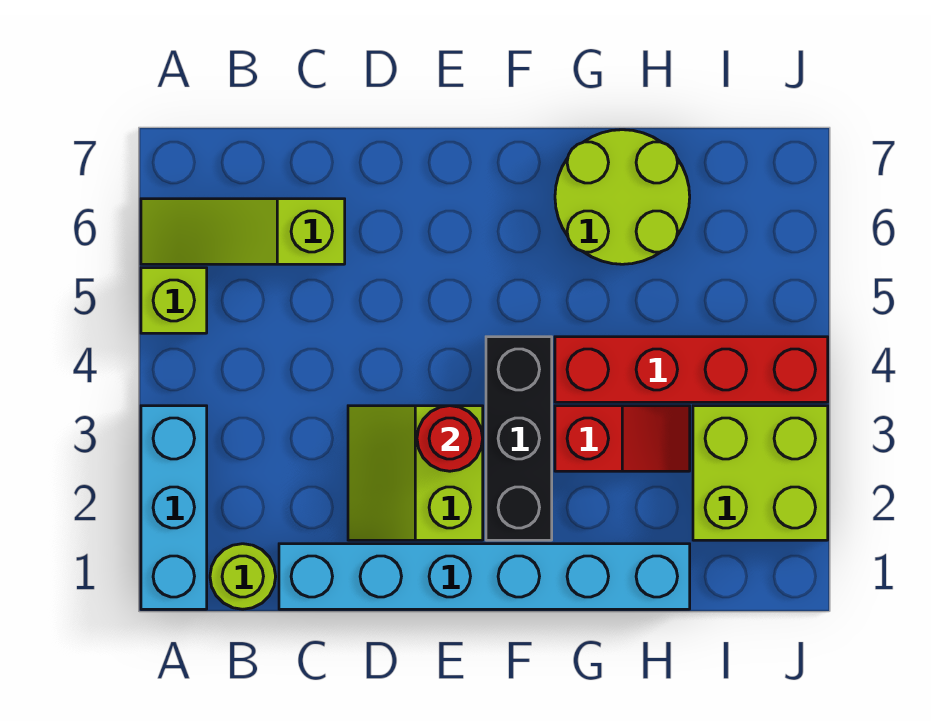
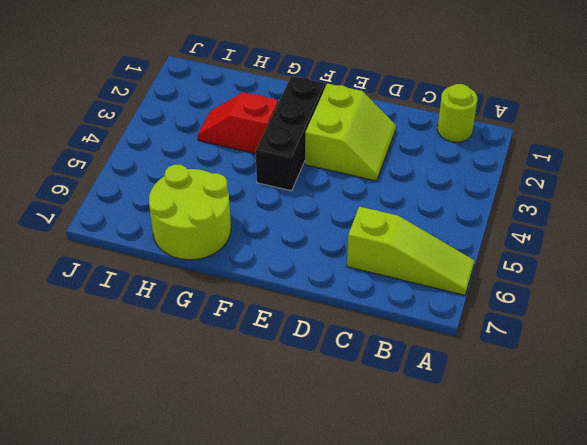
none -> cyan 1x3 brick [141,406,207,609]
none -> lime 1x1 brick [141,268,207,333]
none -> cyan 1x6 brick [279,544,690,609]

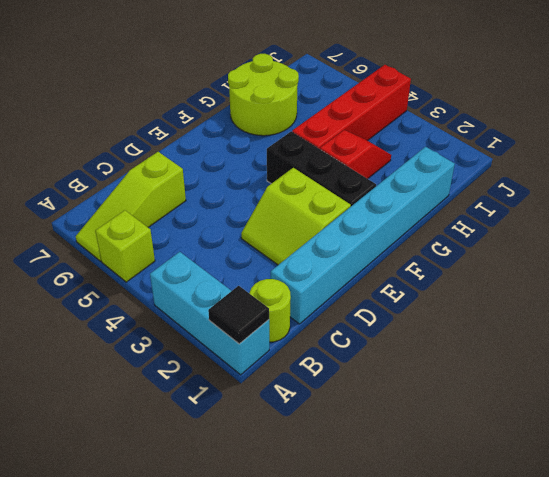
black 1x1 tile [208,286,269,344] -> none
none -> lime 2x2 brick [693,406,828,540]
none -> red 1x1 round brick [417,406,483,471]

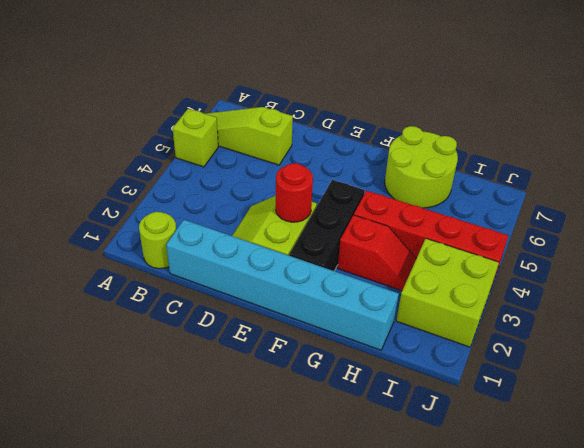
none -> cyan 1x3 brick [141,406,207,609]

